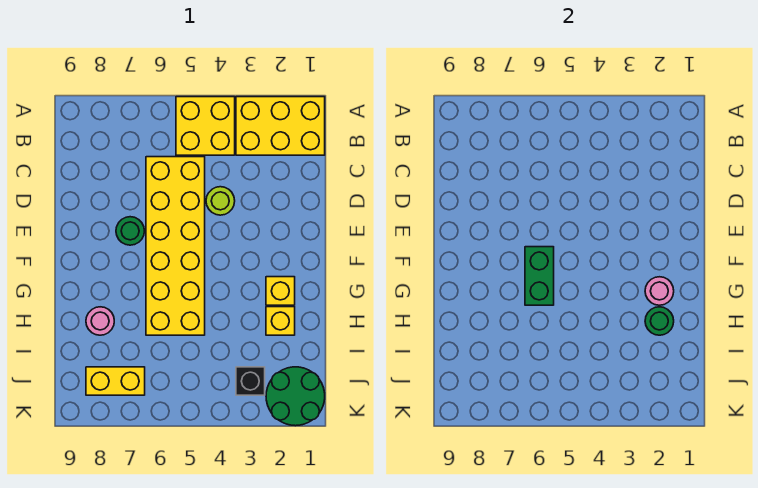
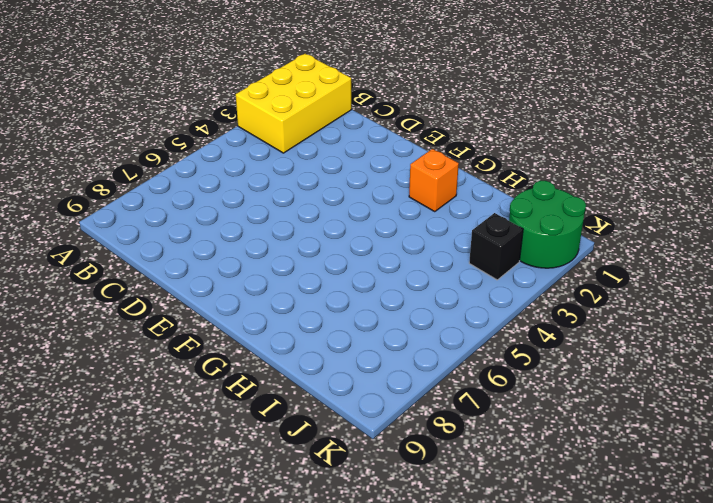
orange 1x1 brick [409,149,459,212] -> yellow 1x1 brick [266,277,295,305]
none -> yellow 2x2 brick [176,97,235,155]
none -> yellow 2x6 brick [146,157,205,335]
none -> lime 1x1 round brick [206,187,235,215]

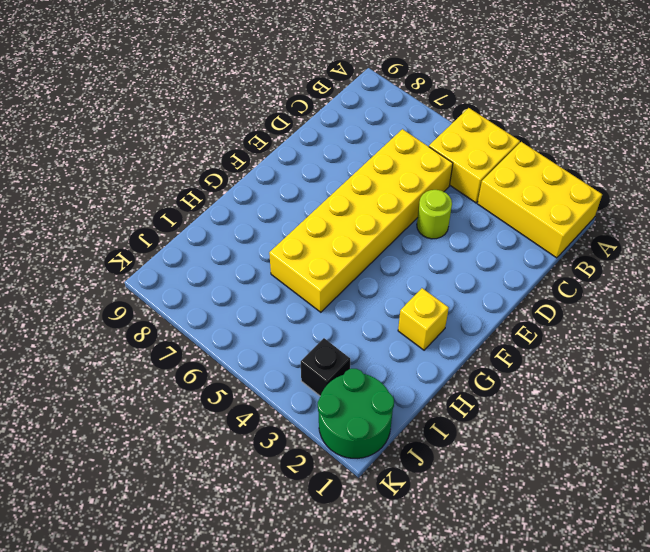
none -> green 1x1 round brick [116,217,144,245]
none -> yellow 1x1 brick [266,307,295,335]
none -> pink 1x1 round brick [86,307,114,335]

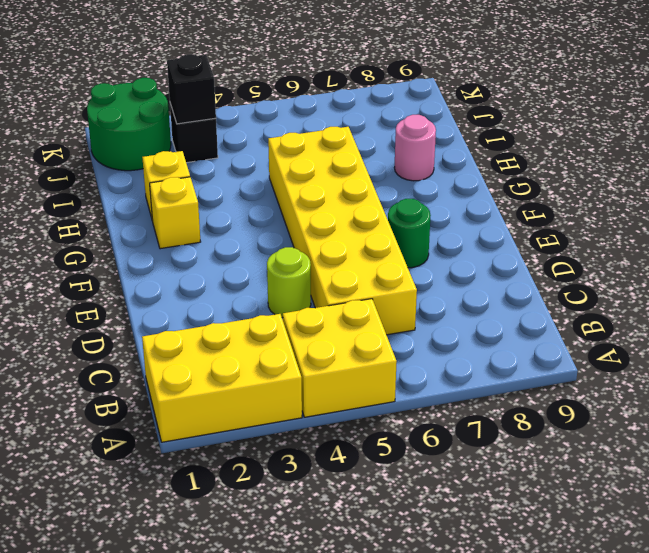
black 1x1 brick [167,54,216,124] -> none
none -> yellow 1x2 brick [86,367,145,395]
none -> green 1x2 brick [525,247,554,305]
none -> pink 1x1 round brick [645,277,674,305]

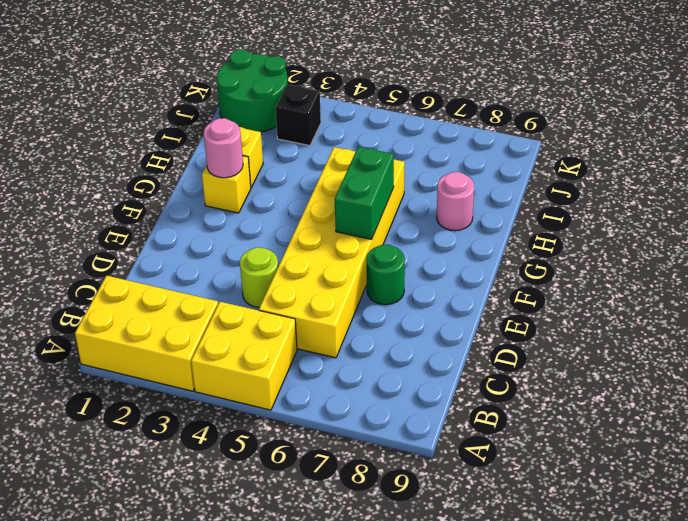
none -> yellow 1x2 brick [86,367,145,395]
none -> green 1x1 round brick [645,307,674,335]

